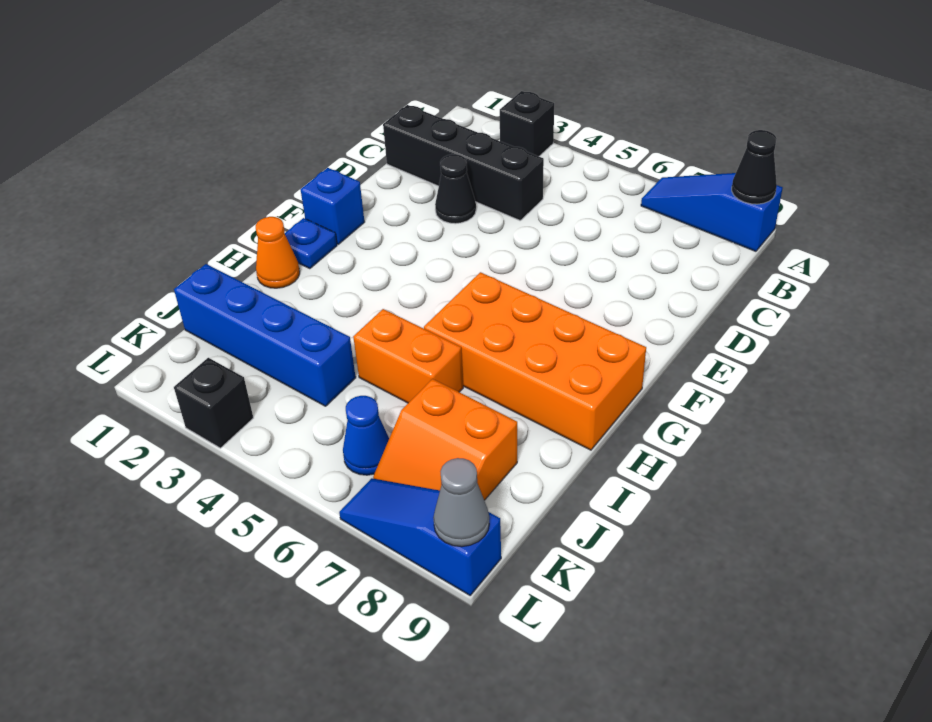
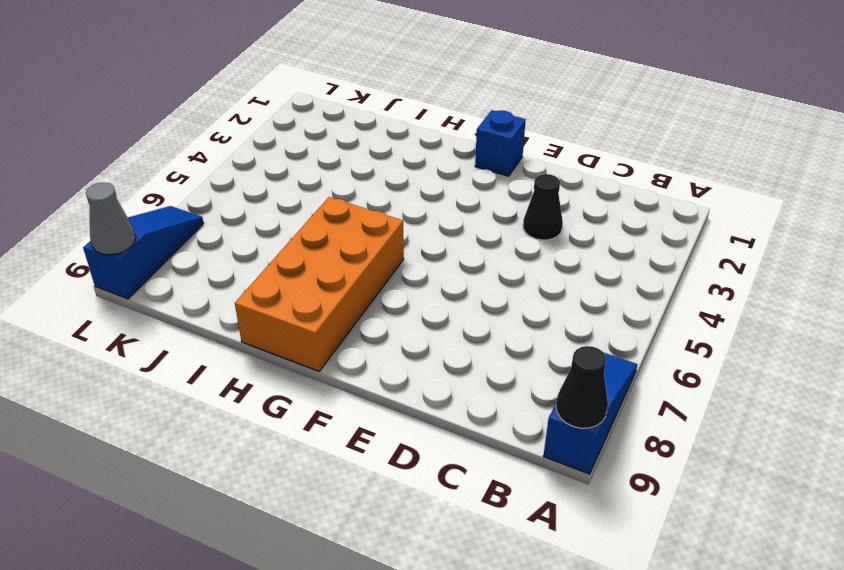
none -> black 1x1 brick [500,91,554,156]
none -> black 1x4 brick [383,105,544,220]
none -> blue 1x1 plate [284,218,337,269]

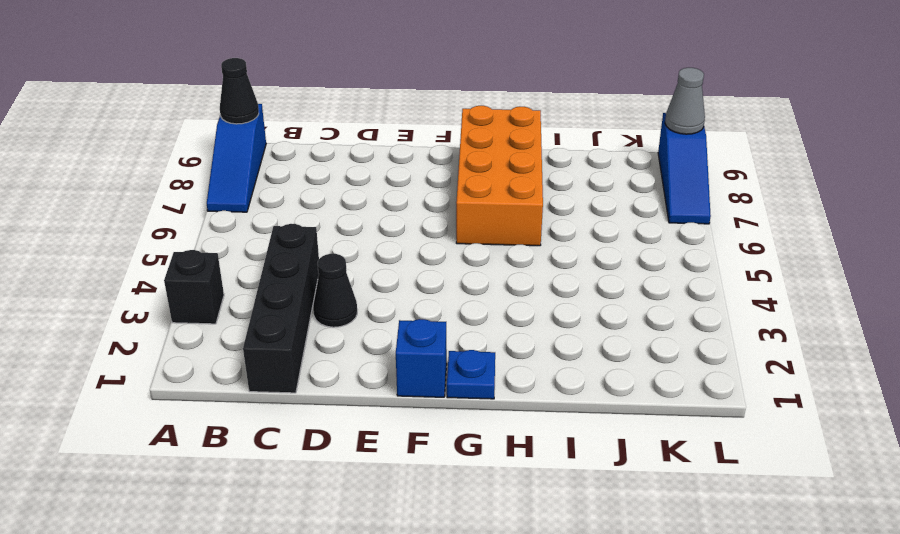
none -> orange 1x1 cone [256,217,300,288]
none -> orange 1x2 brick [353,309,463,403]
none -> blue 1x4 brick [174,264,356,406]

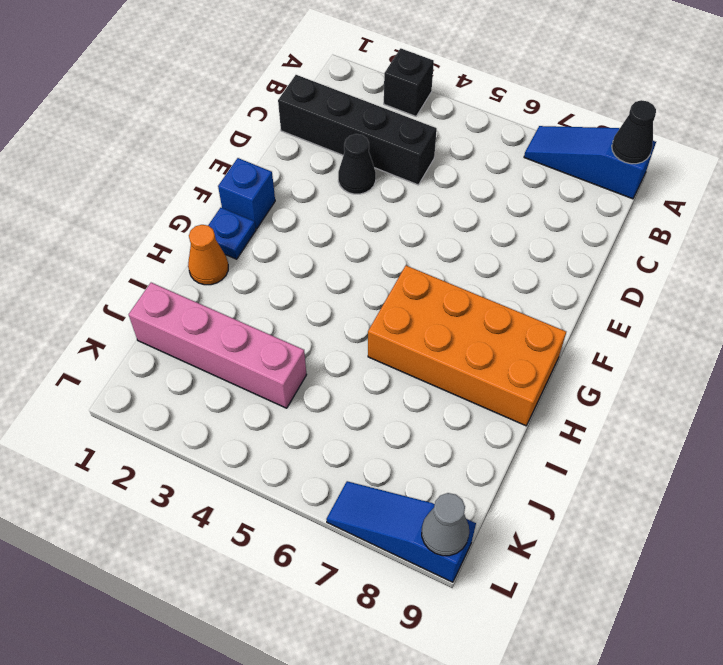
pink 1x4 brick [129,283,307,408] -> blue 1x4 brick [174,264,356,406]
none -> orange 1x2 brick [353,309,463,403]
none -> orange 2x2 slope [373,379,517,500]
none -> blue 1x1 cone [343,396,389,475]

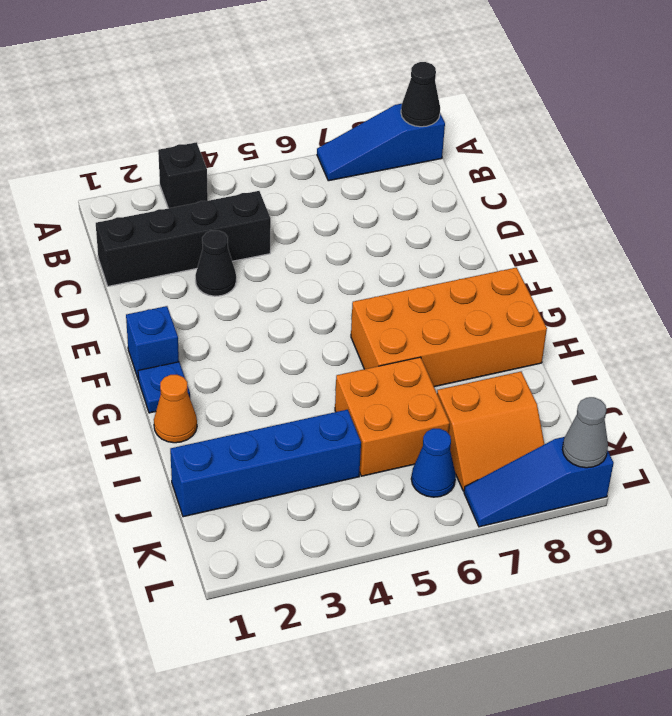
orange 2x2 brick [335,357,450,476] -> orange 1x2 brick [353,309,463,403]
none -> black 1x1 brick [174,358,253,448]

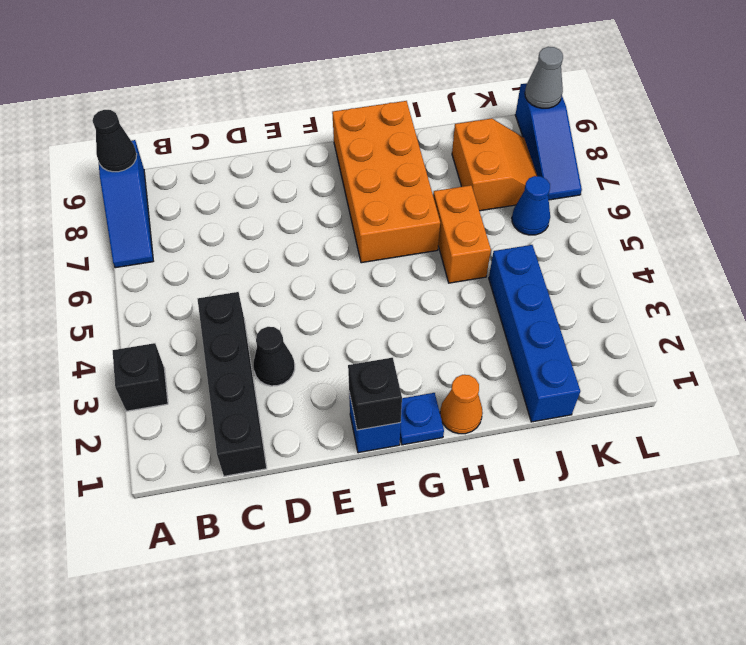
black 1x1 brick [348,358,402,430] -> black 1x1 brick moved to [174,358,253,448]

